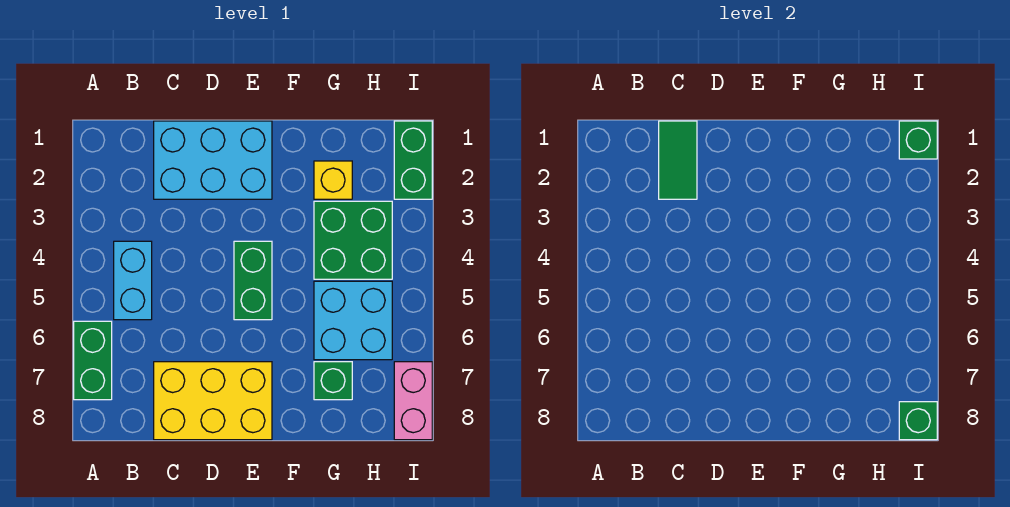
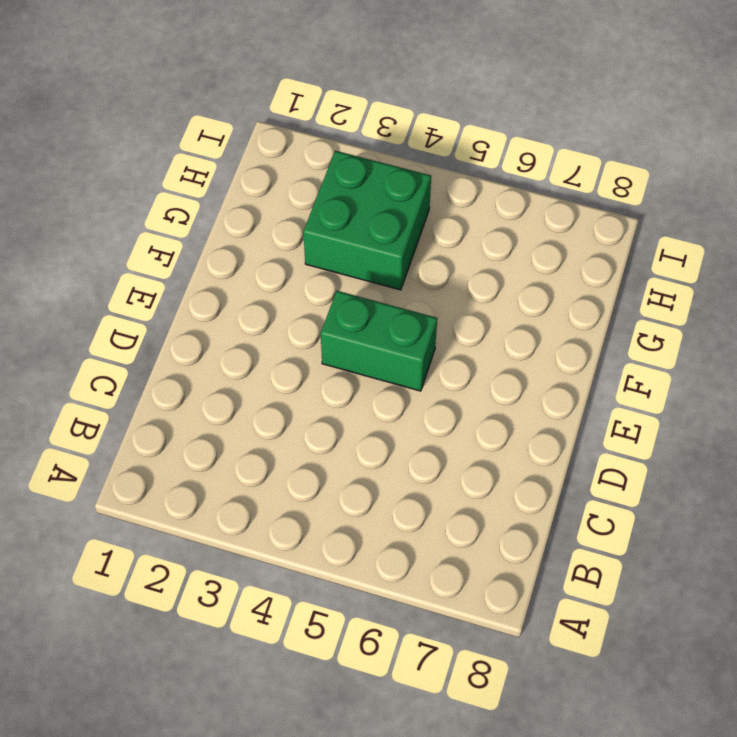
none -> green 1x2 brick [74,321,112,400]
none -> cyan 1x2 brick [114,241,152,320]
none -> cyan 2x3 brick [154,121,272,199]

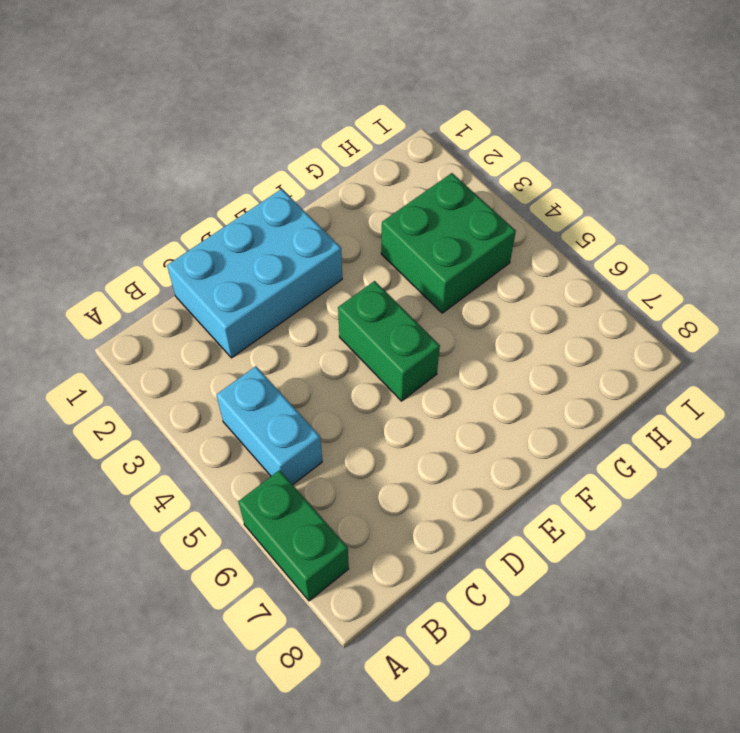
none -> yellow 2x3 brick [154,362,272,440]
none -> yellow 1x1 brick [314,161,352,199]
none -> cyan 2x2 brick [314,281,392,360]

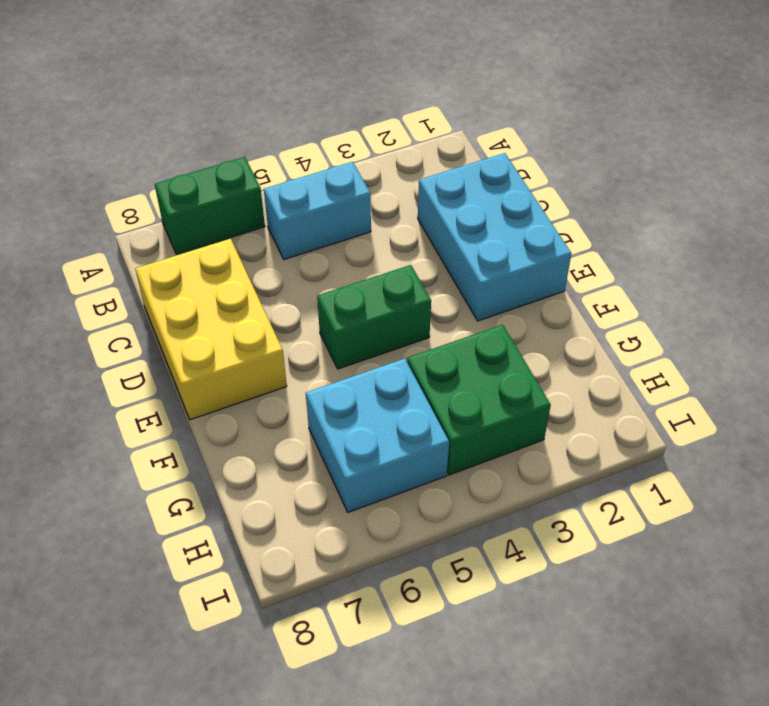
none -> yellow 1x1 brick [314,161,352,199]
none -> green 1x1 brick [314,362,352,400]
none -> green 1x2 brick [394,121,432,199]

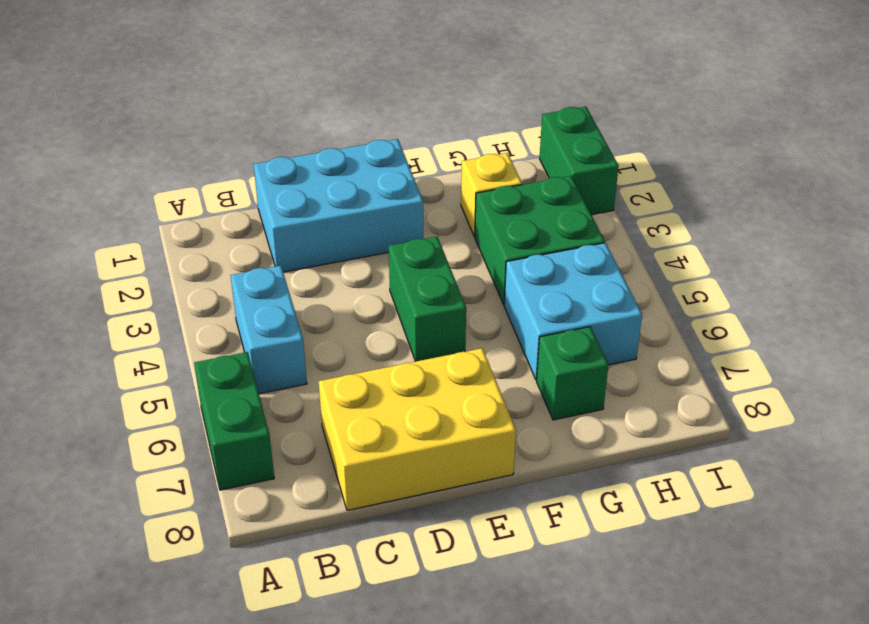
none -> pink 1x2 brick [394,362,432,440]
none -> green 1x2 tile [659,121,697,199]
none -> green 1x1 brick [899,121,937,159]

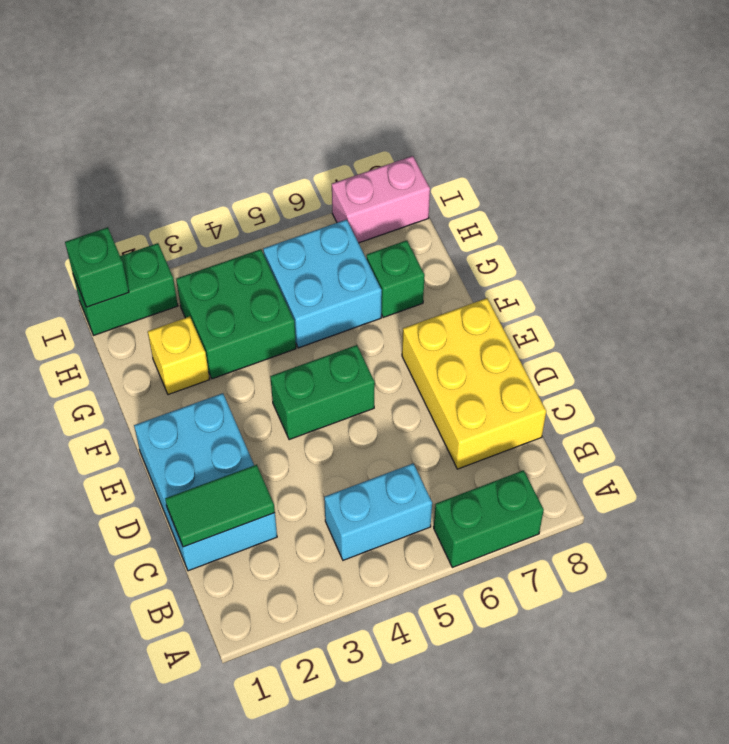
none -> green 1x1 brick [899,402,937,440]

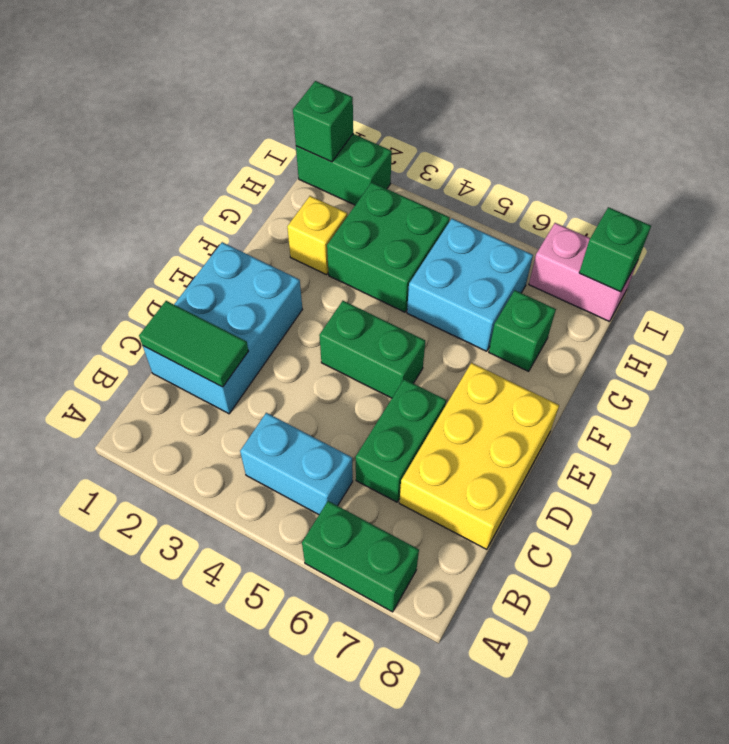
green 1x2 brick [356,379,446,502] -> none

